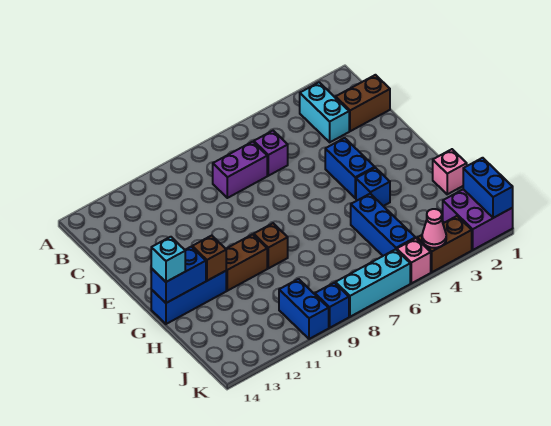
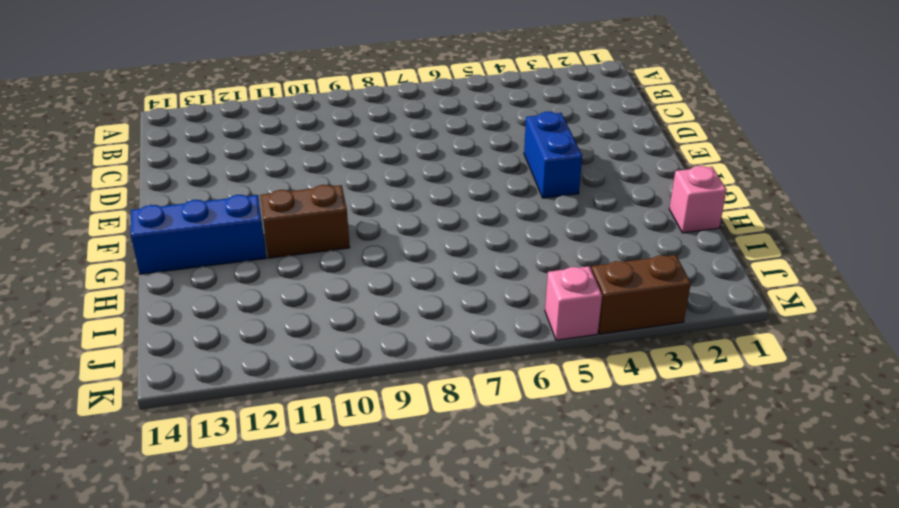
none -> cyan 1x2 brick [300,82,349,142]
none -> brown 1x2 brick [336,75,390,131]
none -> purple 1x1 brick [254,131,288,176]

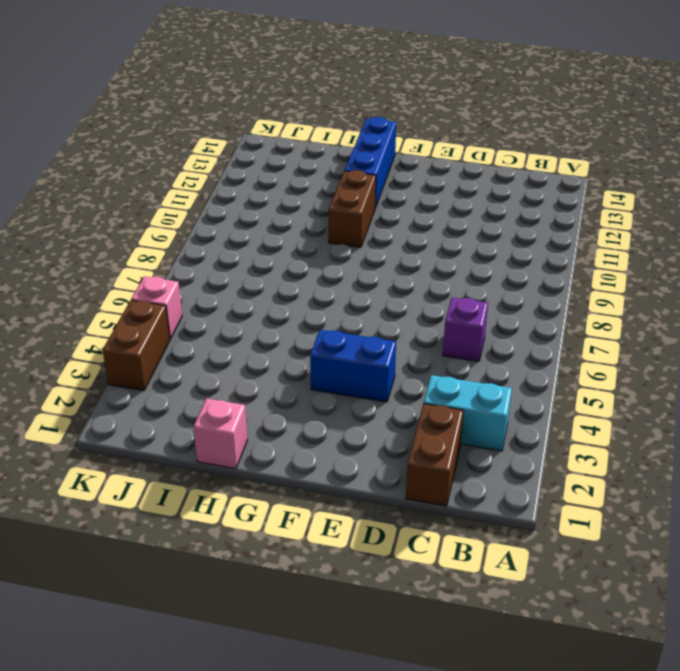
none -> purple 1x2 brick [213,142,267,198]
none -> blue 1x1 brick [356,168,390,206]
none -> brown 1x1 brick [254,223,288,268]

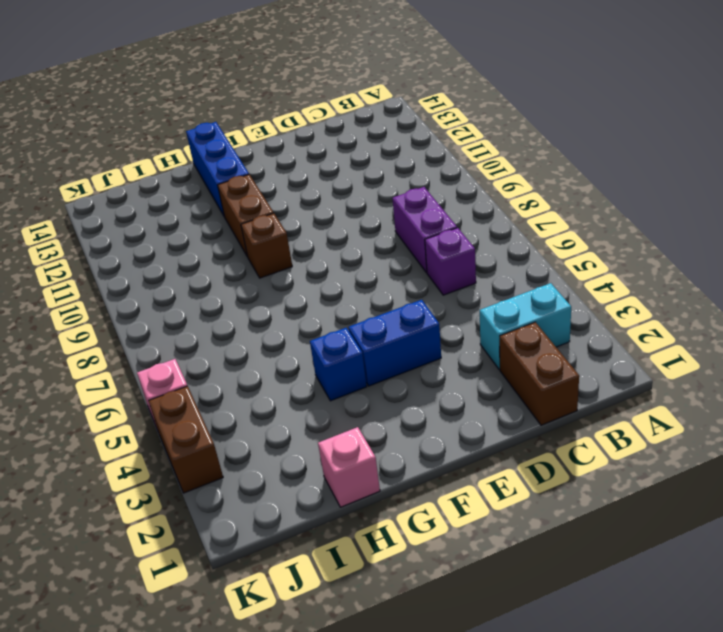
none -> blue 1x3 brick [351,194,415,256]
none -> purple 2x2 brick [443,189,513,250]
none -> blue 1x2 brick [279,279,329,339]

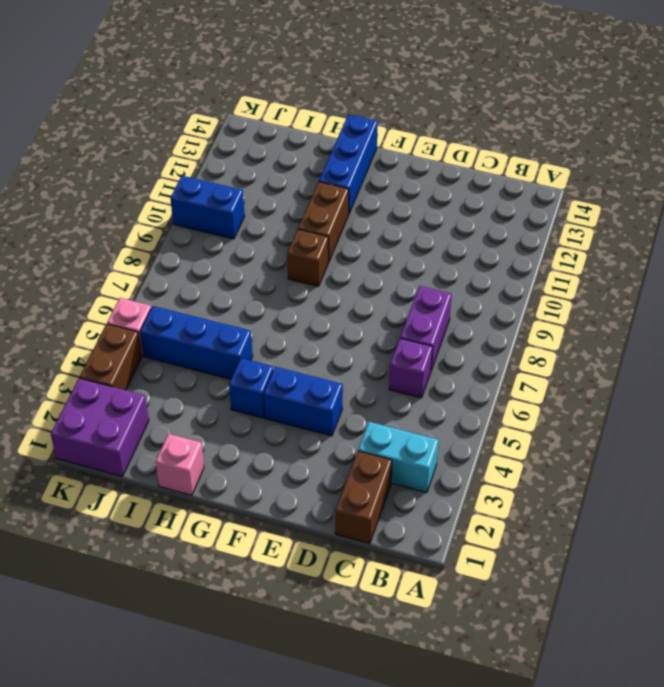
none -> cyan 1x3 brick [335,249,410,317]
none -> blue 1x1 brick [315,283,349,328]
none -> brown 1x1 brick [192,236,226,281]

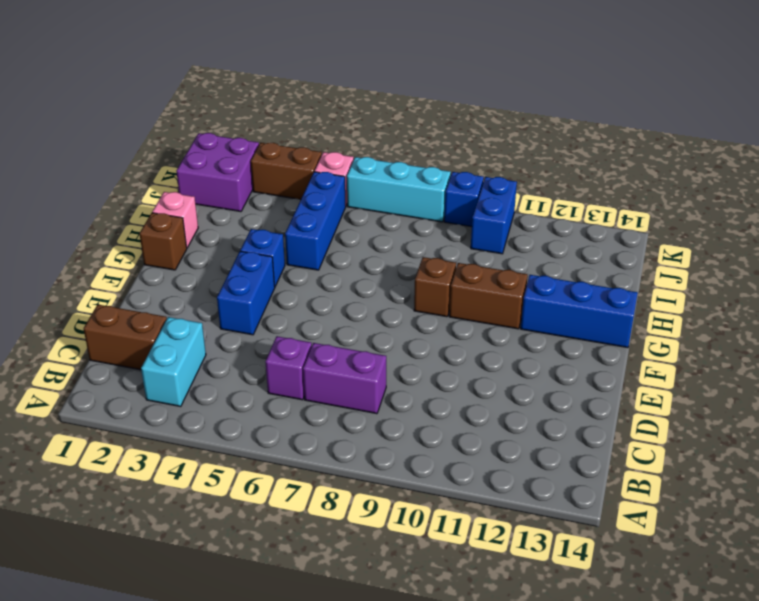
brown 1x1 brick [140,213,187,270] -> brown 1x1 brick moved to [192,236,226,281]
none -> blue 1x2 brick [151,247,206,303]
none -> blue 1x2 brick [463,158,513,218]
none -> pink 1x1 cone [422,209,446,248]

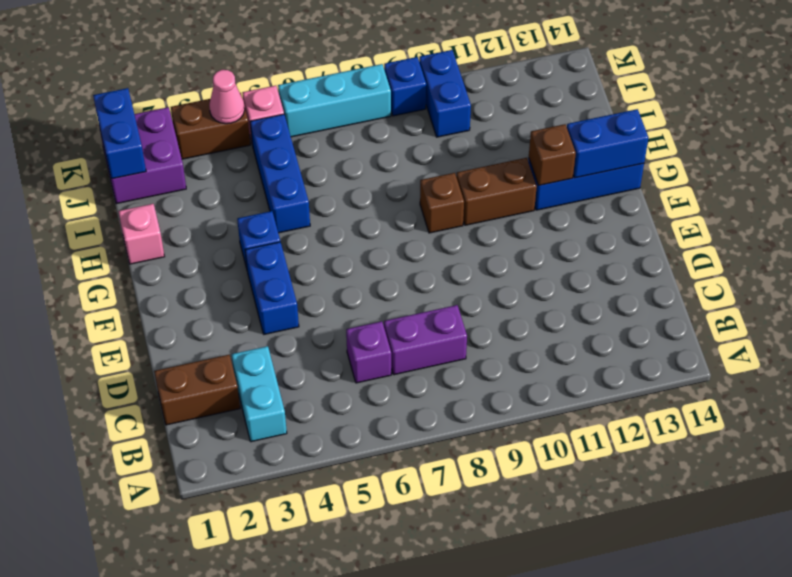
none -> cyan 1x1 brick [151,237,185,282]

